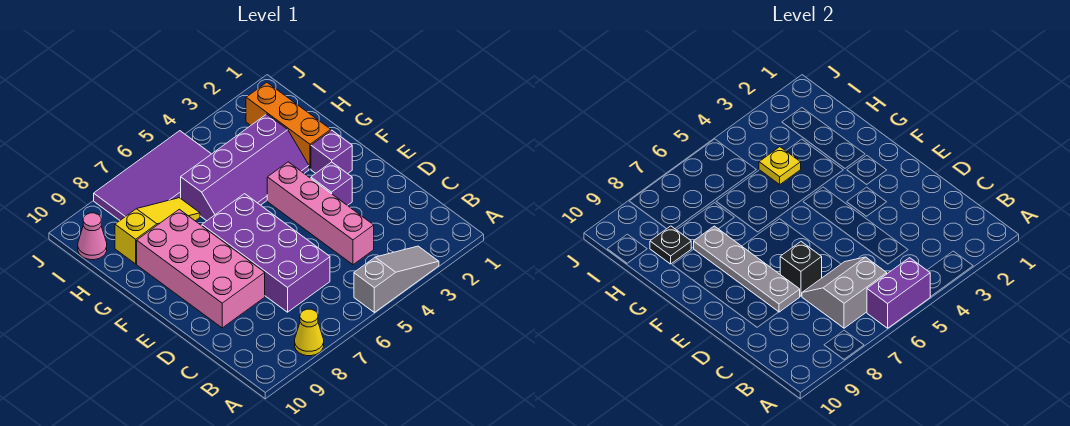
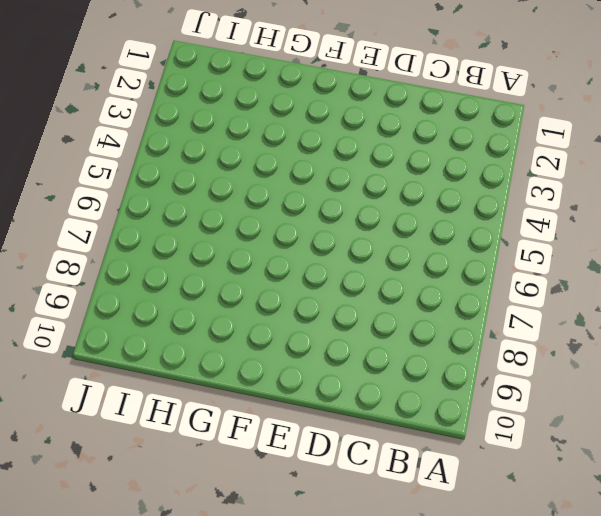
none -> grey 1x3 slope [354,246,439,312]
none -> yellow 1x1 cone [295,309,324,356]
none -> pink 1x4 brick [267,162,374,265]

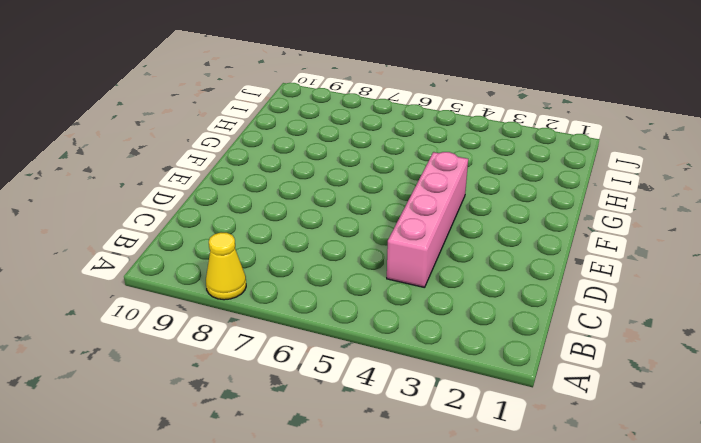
none -> grey 1x3 slope [354,246,439,312]
none -> purple 2x4 brick [202,194,330,312]
none -> pink 2x4 brick [137,209,265,328]

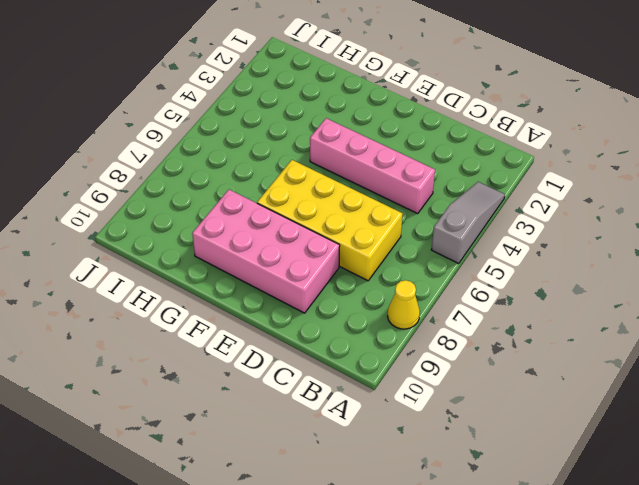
yellow 2x4 brick [257,160,402,281] -> purple 2x4 brick [202,194,330,312]
none -> purple 1x1 brick [311,162,352,206]
none -> purple 1x1 brick [311,130,352,174]
none -> orange 1x3 brick [246,83,331,169]

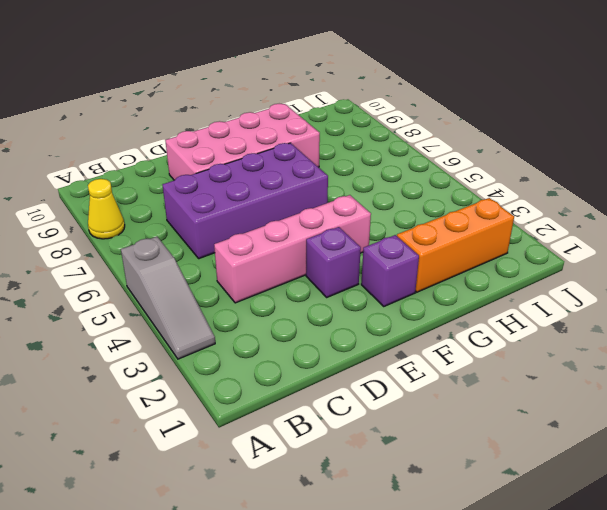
none -> purple 2x4 slope [181,114,309,221]
none -> yellow 1x3 slope [115,198,200,264]
none -> purple 2x4 tile [94,131,211,220]

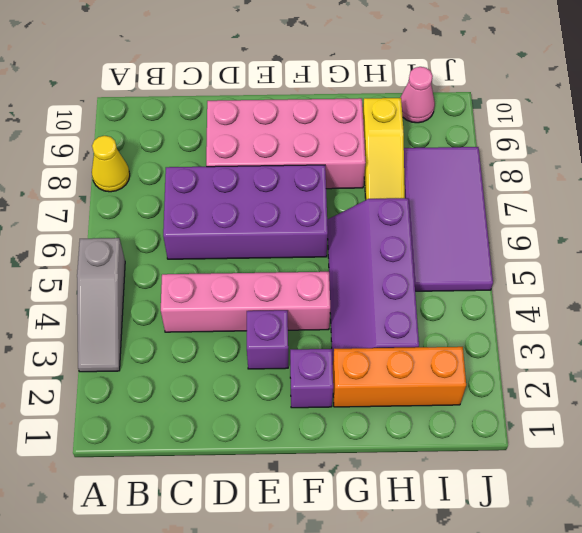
none -> purple 1x2 brick [867,258,930,328]
none -> grey 2x2 slope [802,257,887,328]
none -> black 1x1 brick [780,242,822,296]

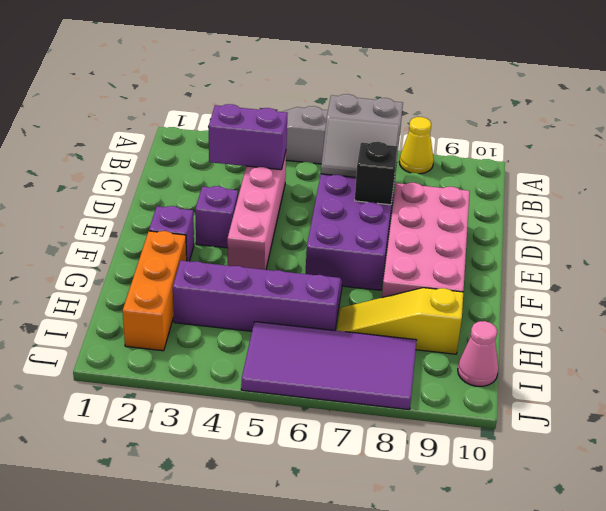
purple 1x2 brick [209,104,287,170] -> purple 1x2 brick moved to [867,258,930,328]
none -> grey 1x4 plate [694,226,800,312]
none -> yellow 1x1 plate [759,147,801,184]
none -> black 1x1 plate [650,226,691,264]

